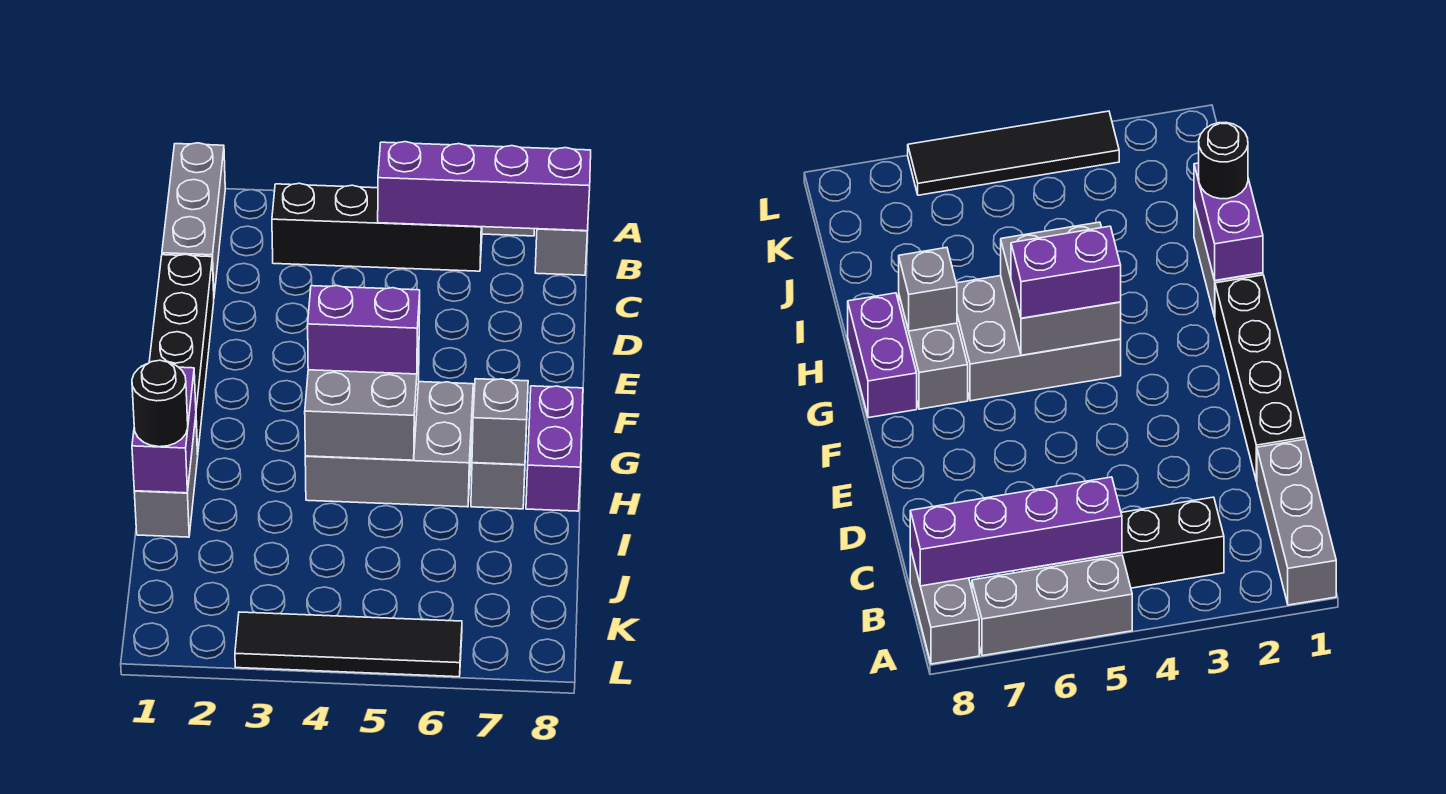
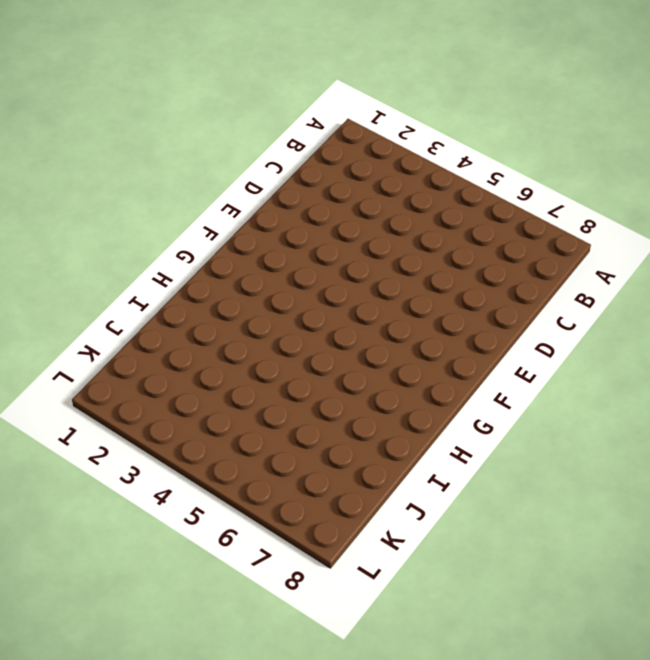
none -> grey 1x3 brick [162,143,225,294]
none -> grey 1x3 brick [972,555,1132,656]
none -> grey 1x2 brick [535,229,587,275]

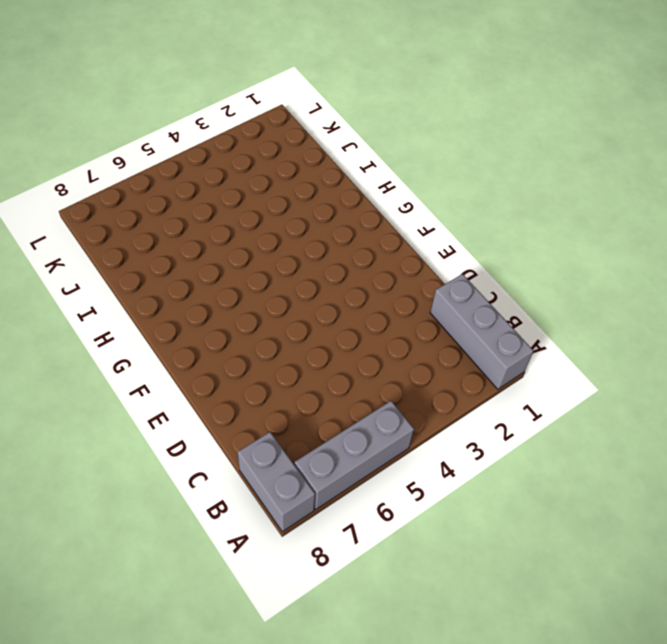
none -> black 1x4 brick [272,183,482,271]
none -> black 1x4 brick [149,254,214,454]
none -> grey 2x3 brick [305,382,473,507]

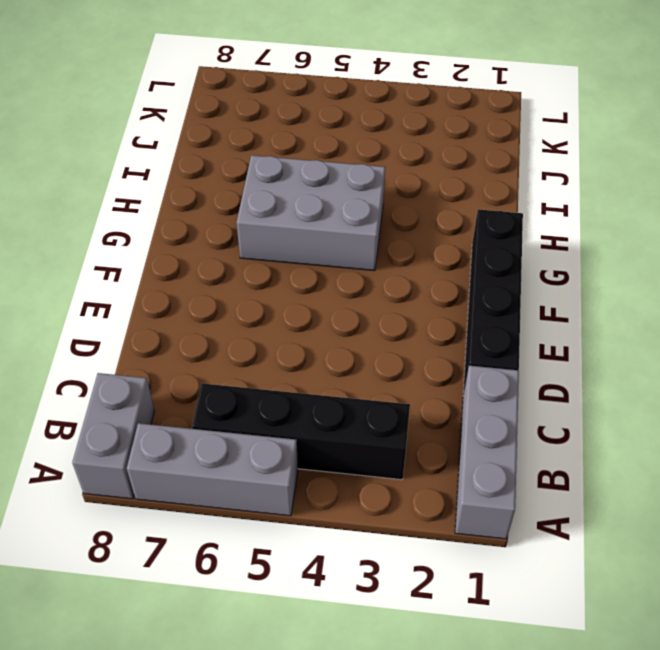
none -> grey 1x2 brick [471,401,528,509]
none -> purple 1x2 brick [526,386,583,511]
none -> grey 1x2 brick [134,417,198,537]

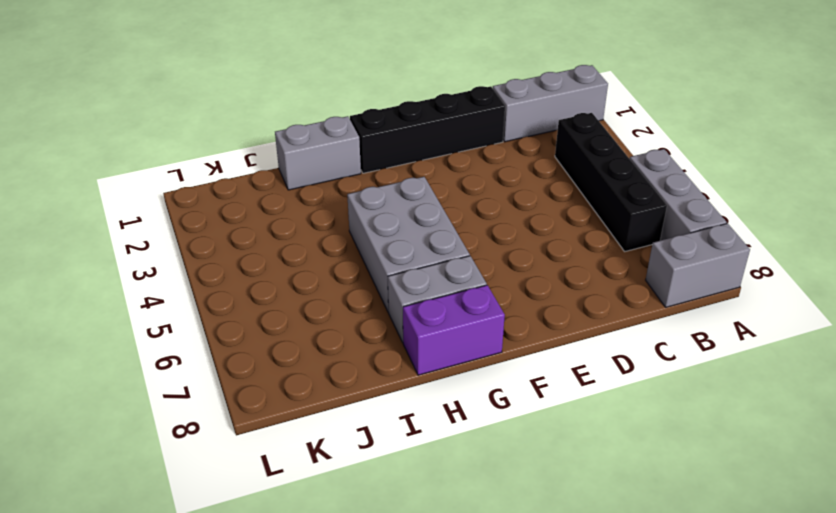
none -> black 1x4 tile [235,612,462,677]
none -> purple 1x4 brick [378,142,591,231]
none -> grey 2x2 brick [305,347,419,460]

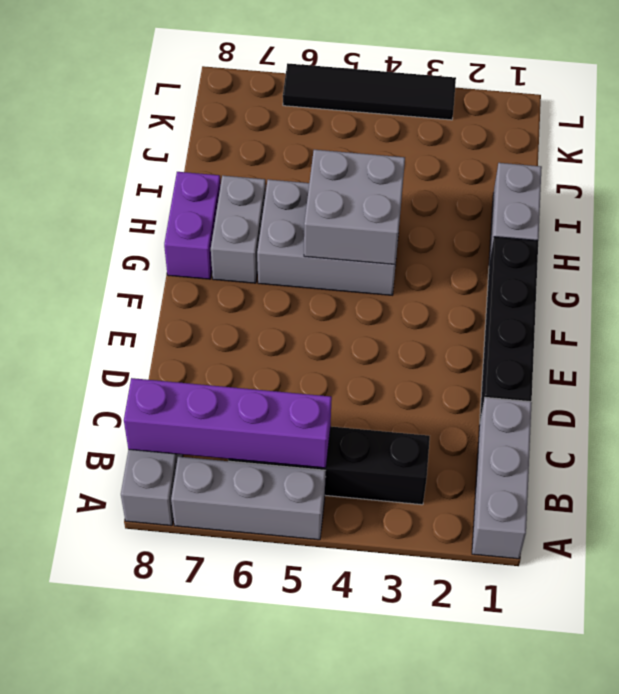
none -> purple 1x2 brick [132,366,196,493]
none -> grey 1x1 brick [472,379,528,465]
none -> purple 1x2 brick [308,286,420,374]

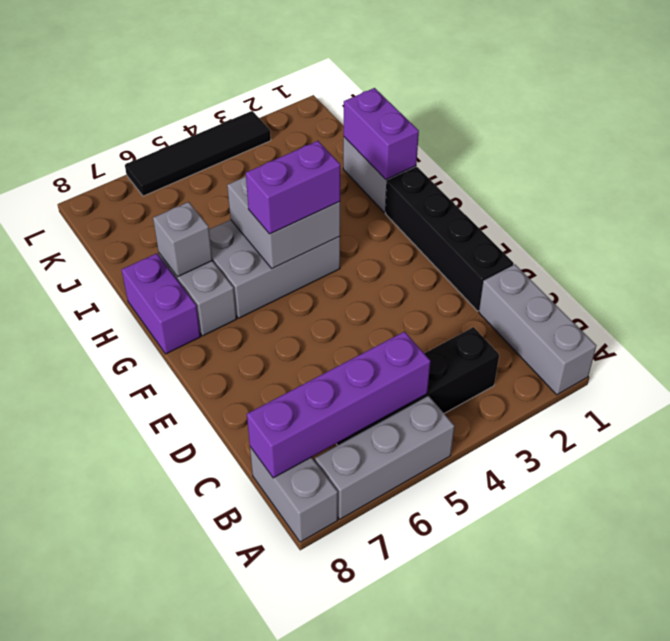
none -> black 1x1 round brick [132,360,188,447]

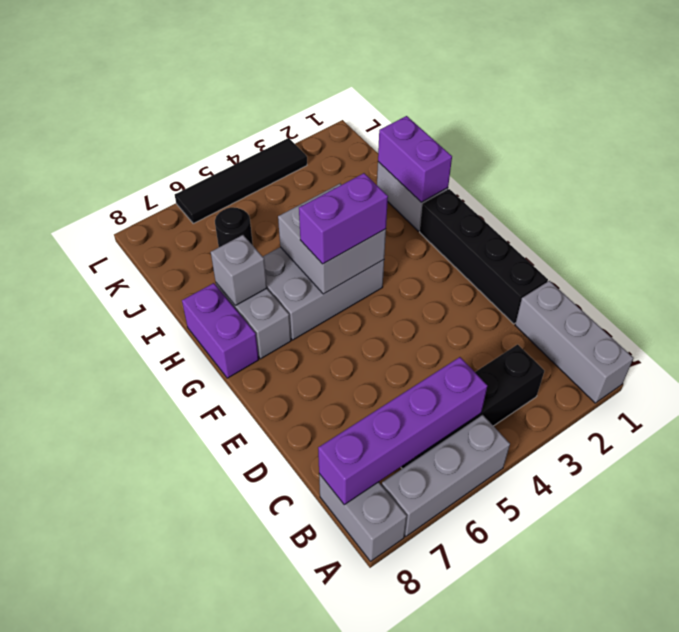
black 1x1 round brick [215,207,253,247] -> black 1x1 round brick moved to [132,360,188,447]

